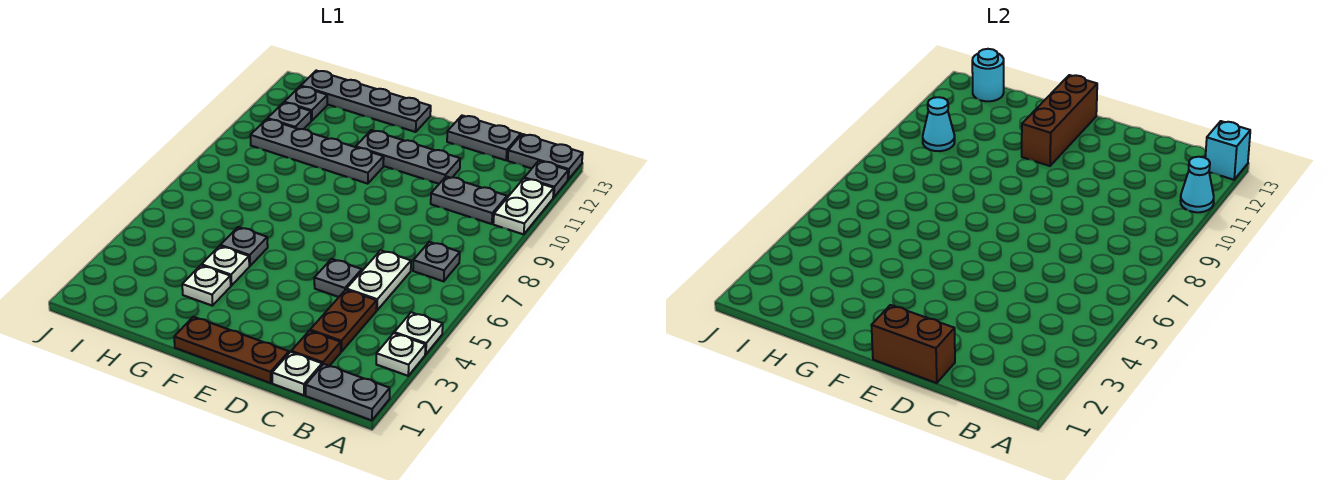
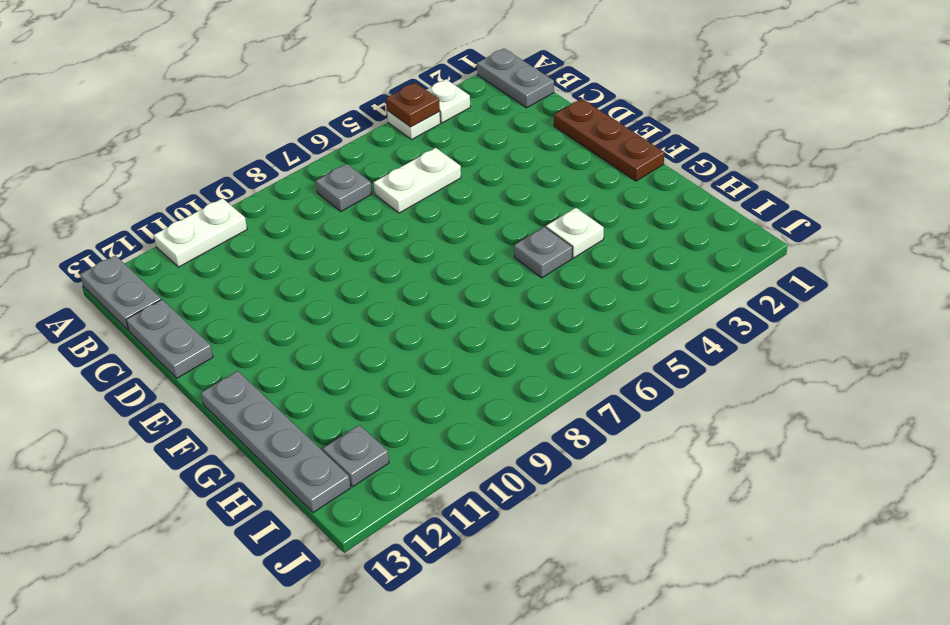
brown 1x1 plate [386,83,440,127] -> brown 1x1 plate moved to [291,331,341,366]
none -> grey 1x1 plate [524,161,568,198]
none -> grey 1x2 plate [431,176,507,224]
none -> white 1x1 plate [272,352,322,395]

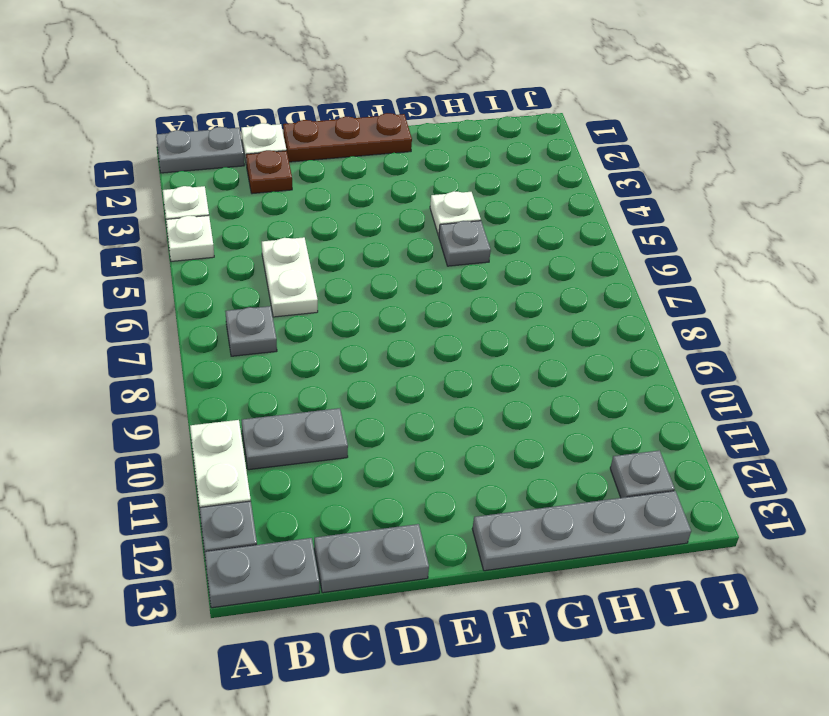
none -> brown 1x2 plate [310,290,377,352]
none -> grey 1x1 plate [314,259,362,297]
none -> grey 1x3 plate [356,130,460,184]

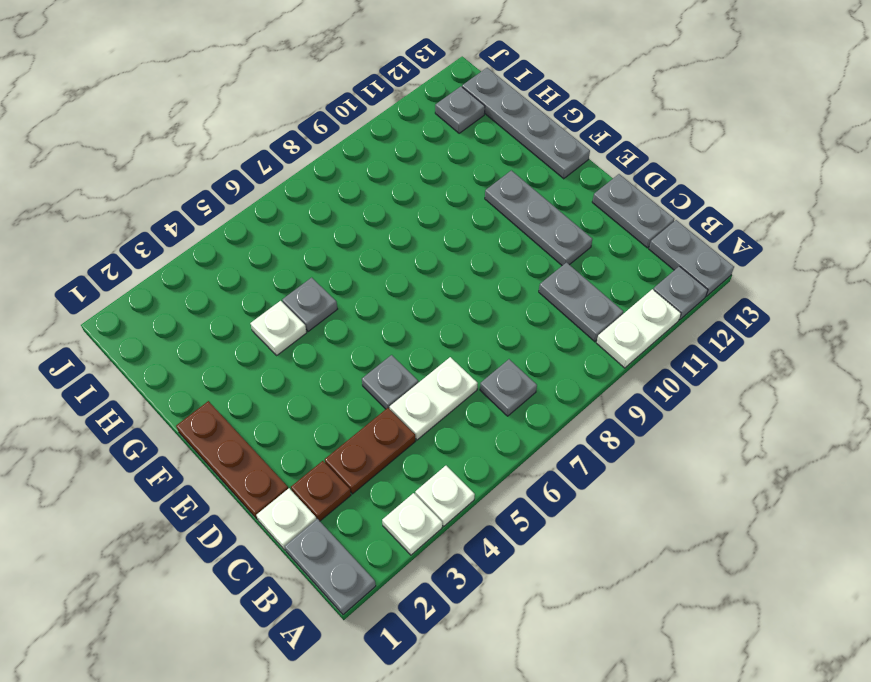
none -> grey 1x4 plate [250,119,384,184]
none -> white 1x1 plate [182,265,231,306]
none -> grey 1x1 plate [268,102,311,129]

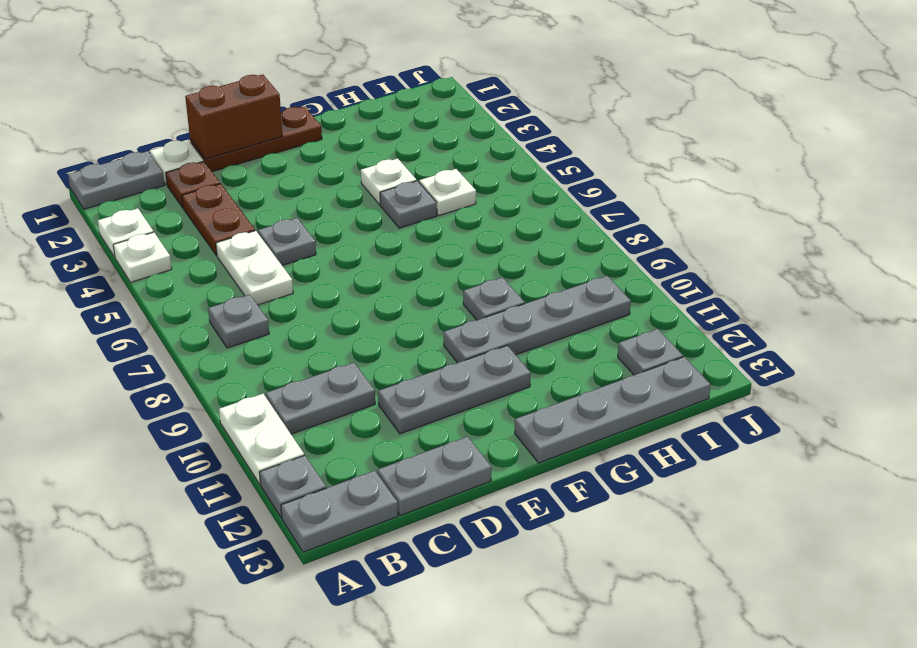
grey 1x1 plate [463,277,525,320] -> grey 1x1 plate moved to [268,102,311,129]
white 1x1 plate [419,169,476,216] -> white 1x1 plate moved to [182,265,231,306]
none -> cyan 1x1 cone [1180,157,1214,212]
none -> cyan 1x1 brick [1205,121,1250,180]
none -> brown 1x3 brick [1022,75,1097,166]

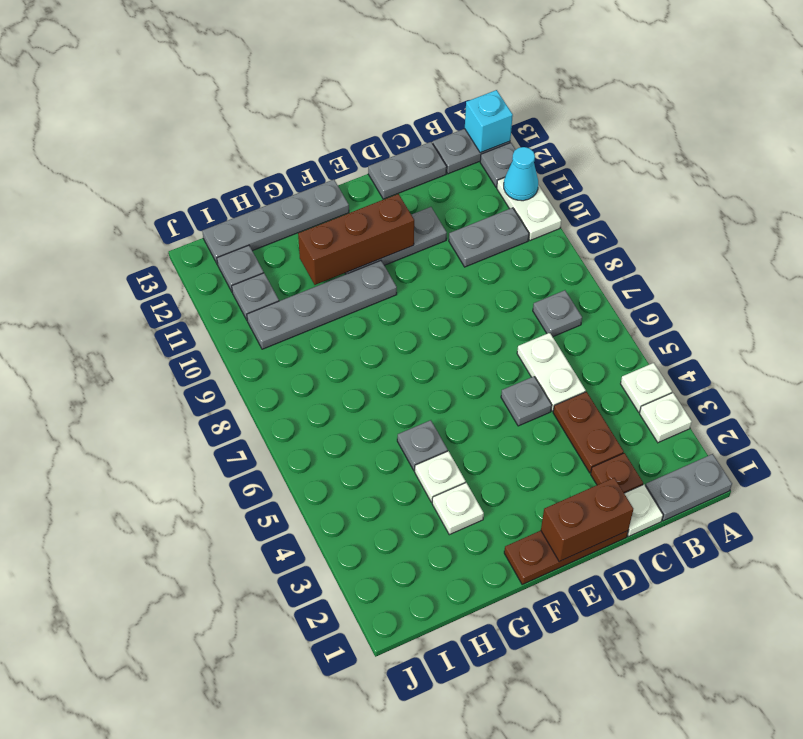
brown 1x3 brick [298,194,414,285] -> brown 1x3 brick turned to [1022,75,1097,166]
none -> cyan 1x1 cone [923,97,955,151]
none -> cyan 1x1 round brick [972,49,1004,101]

